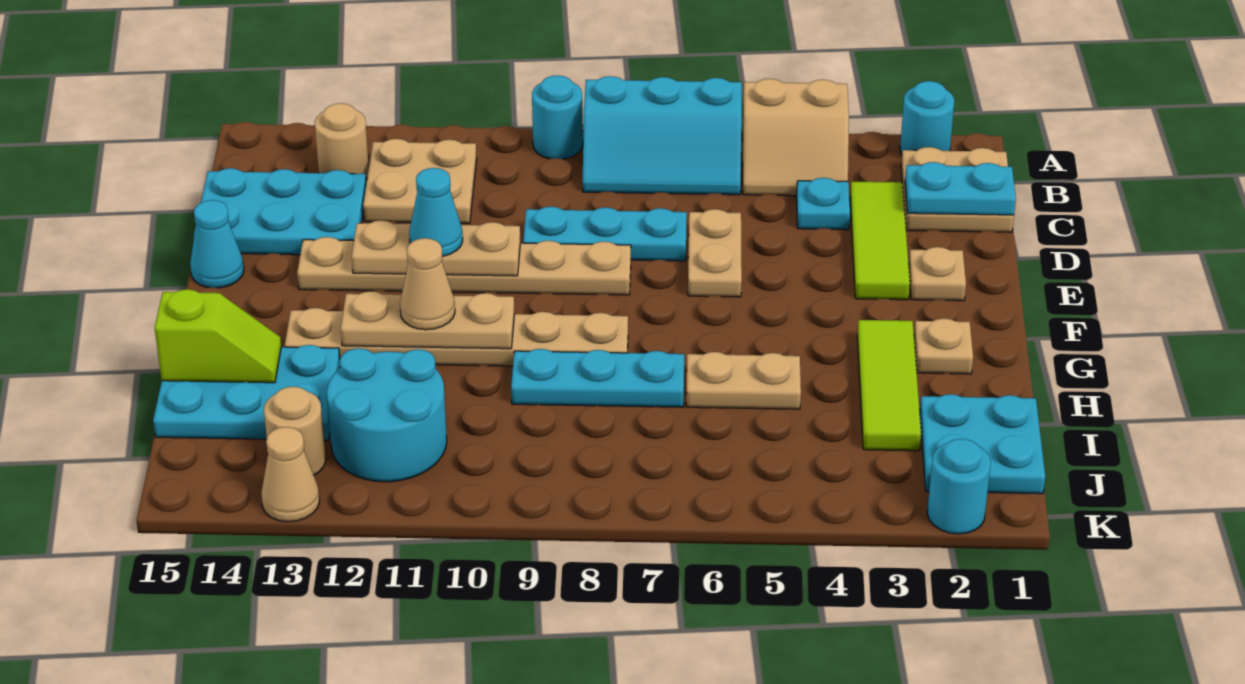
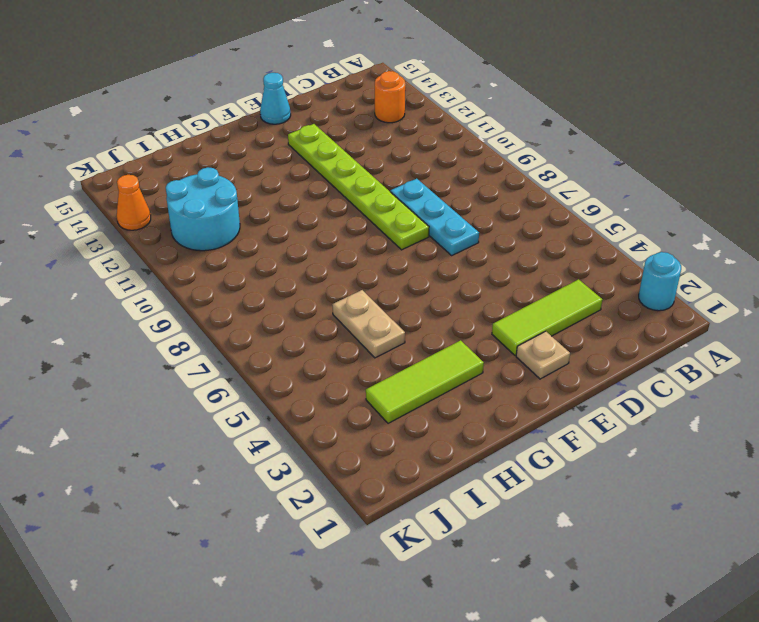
orange 1x1 round brick [375,71,405,123] -> tan 1x1 round brick [315,103,369,179]
lime 1x6 plate [288,124,429,250] -> tan 1x6 plate [297,237,631,295]
orange 1x1 cone [117,175,151,230] -> tan 1x1 cone [261,427,320,522]
none -> tan 2x2 slope [742,79,849,196]
none -> cyan 2x3 slope [582,76,742,195]
none -> cyan 1x1 round brick [532,75,583,159]
none -> tan 2x2 plate [901,147,1014,232]

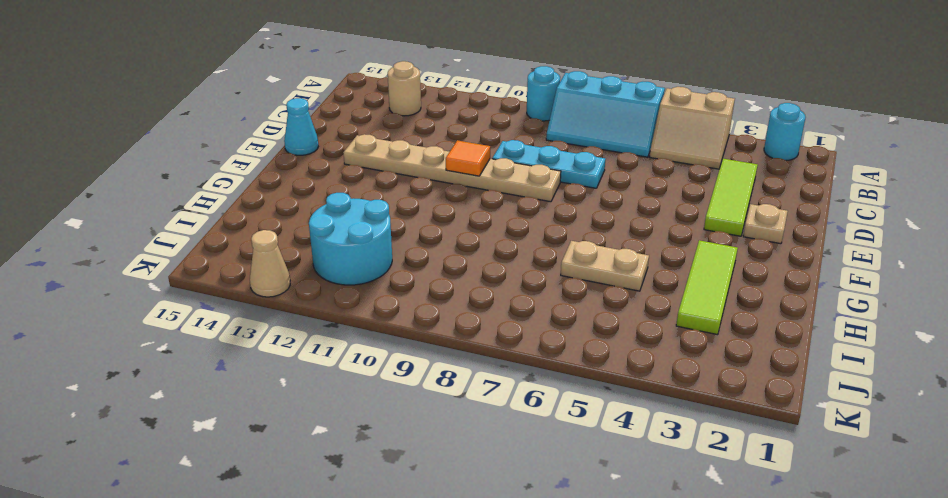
orange 1x1 tile [446,140,490,176] -> tan 1x3 plate [352,220,520,276]
none -> tan 2x2 plate [901,147,1014,232]
none -> tan 2x2 plate [363,139,477,223]
none -> cyan 1x1 plate [796,178,850,230]
none -> cyan 2x3 plate [193,168,366,255]

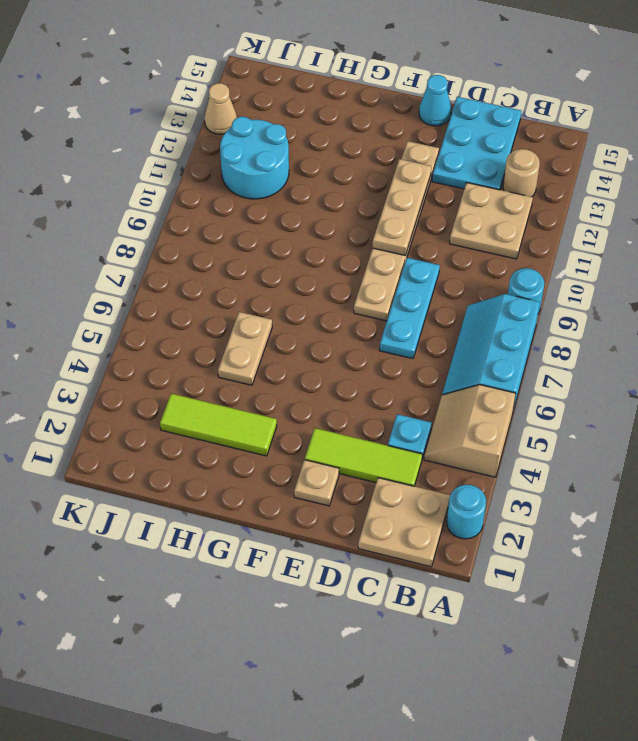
none -> tan 1x2 plate [688,209,742,297]
none -> tan 1x1 plate [914,318,973,374]
none -> tan 1x6 plate [285,308,628,366]
none -> cyan 1x3 plate [511,349,684,407]

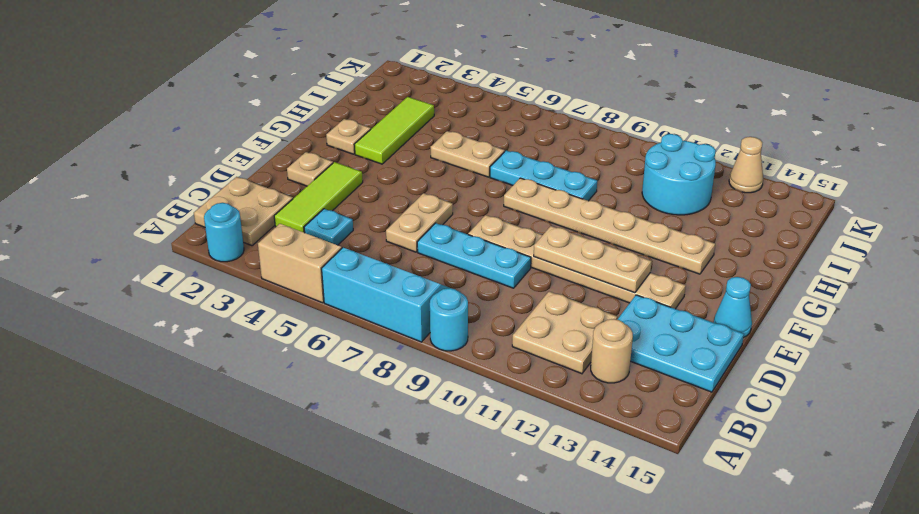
none -> cyan 2x3 plate [153,345,340,440]
none -> cyan 2x2 plate [920,394,1045,494]
none -> tan 1x1 round brick [264,387,326,475]
none -> cyan 1x1 round brick [927,439,991,534]

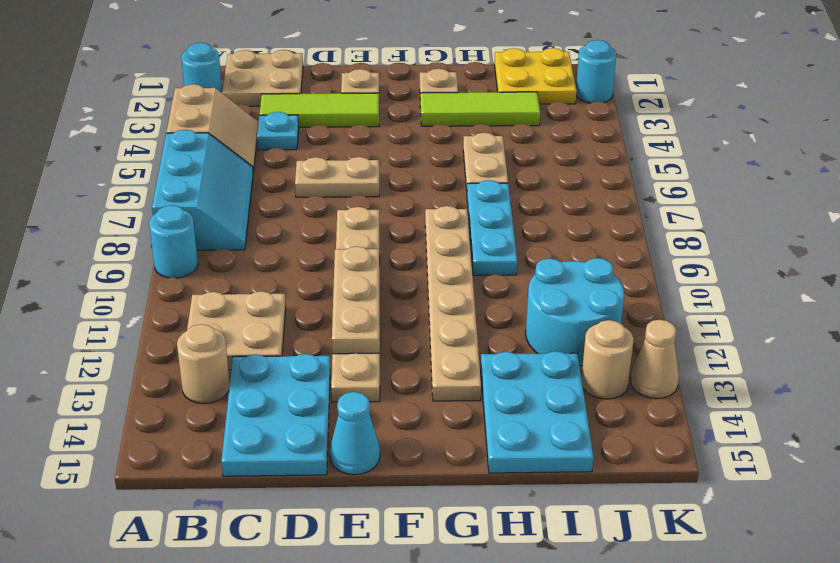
yellow 2x2 plate [494,48,577,104] -> cyan 2x2 plate [920,394,1045,494]
none -> cyan 1x3 plate [523,207,687,261]
none -> cyan 1x2 plate [905,162,1016,215]
none -> tan 1x3 plate [341,291,515,349]
none -> lime 1x2 slope [155,289,281,383]

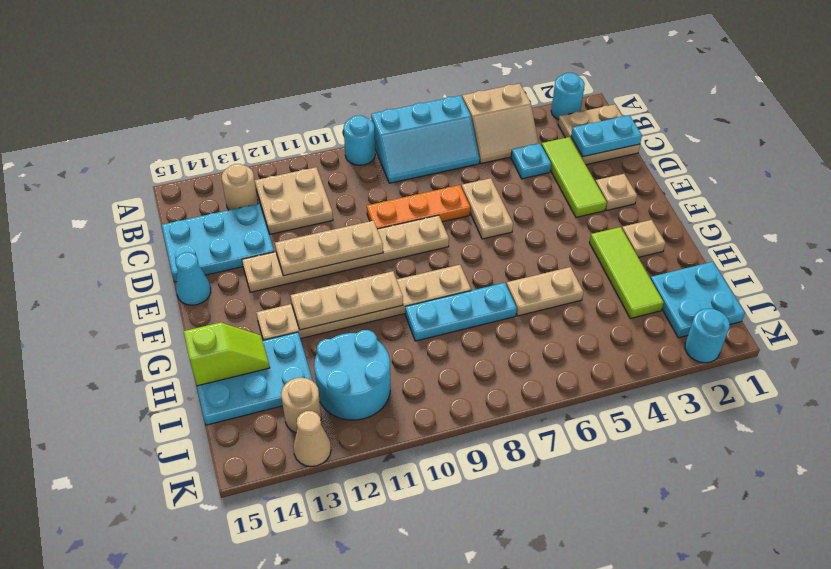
orange 1x3 plate [367,185,470,229] -> cyan 1x3 plate [523,207,687,261]
none -> cyan 1x1 cone [409,168,463,256]
none -> tan 1x1 cone [400,238,455,330]

